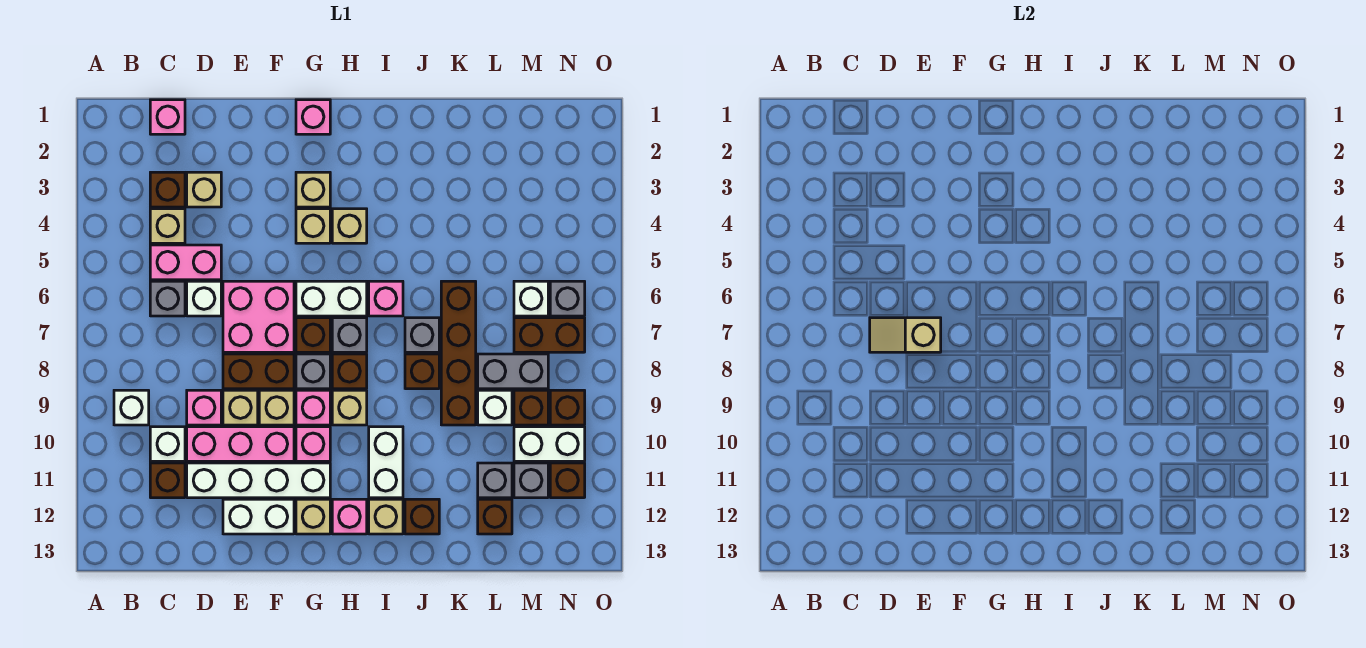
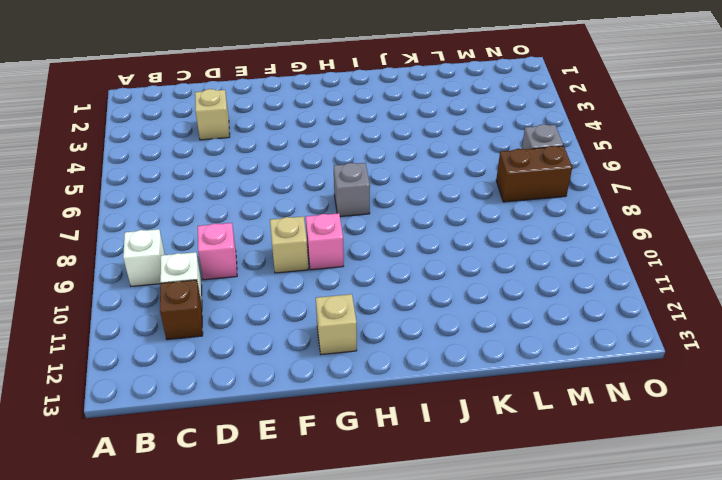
none -> pink 1x1 brick [150,100,185,134]
none -> brown 1x1 brick [150,172,185,207]
none -> tan 1x1 brick [150,209,185,243]
none -> pink 1x2 brick [150,245,221,280]

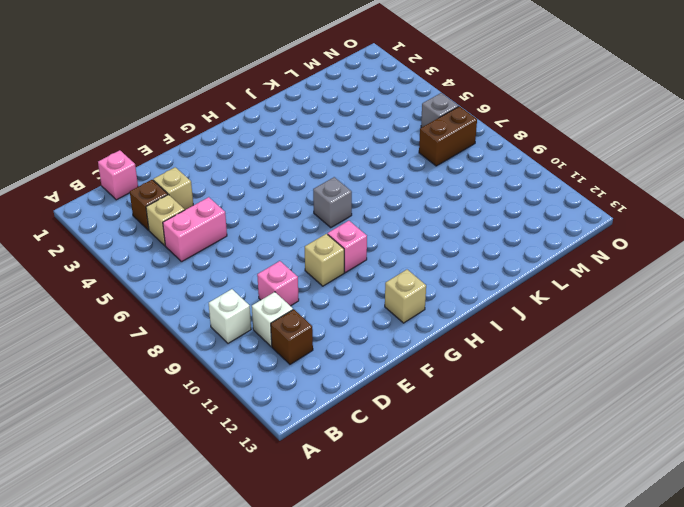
none -> grey 1x1 brick [150,281,185,316]
none -> white 1x1 brick [187,281,221,316]
none -> pink 1x3 brick [187,427,294,461]
none -> white 1x4 brick [187,463,330,498]

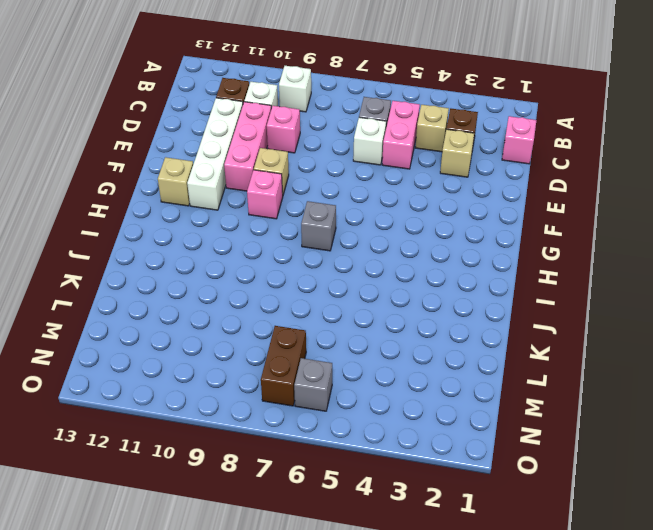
none -> pink 2x2 brick [223,281,294,352]
none -> brown 1x2 brick [223,354,294,389]
none -> tan 1x1 brick [223,390,258,425]
none -> white 1x2 brick [223,499,294,534]

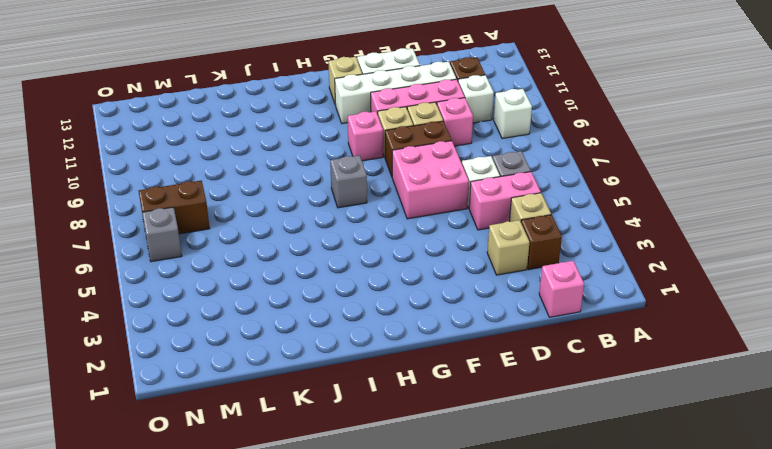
none -> pink 1x1 brick [296,100,330,134]
none -> tan 1x1 brick [296,172,330,207]
none -> tan 1x1 brick [296,209,330,243]
none -> white 1x2 brick [296,281,367,316]

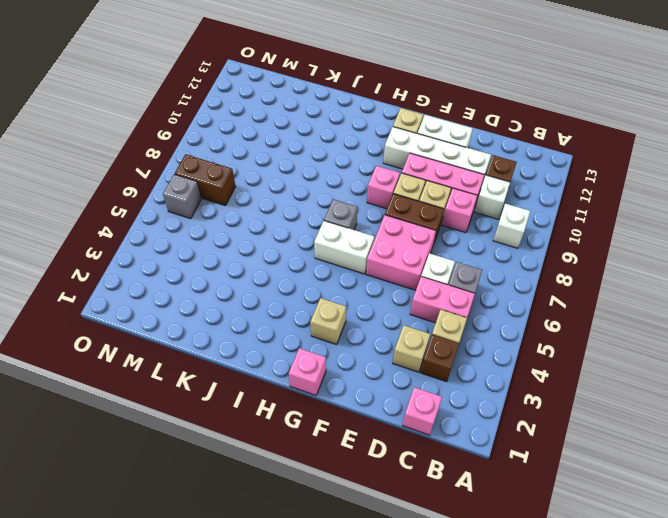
none -> tan 1x1 brick [296,209,330,243]
none -> brown 1x1 brick [296,318,330,352]
none -> grey 1x1 brick [296,354,330,389]
none -> pink 1x1 brick [296,427,330,461]

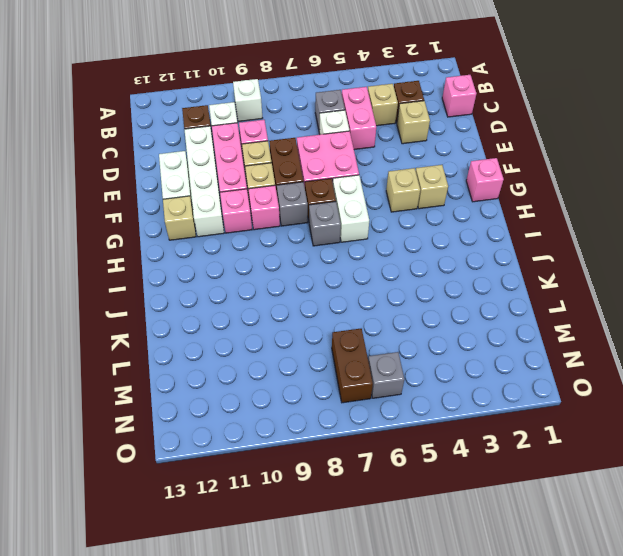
none -> tan 1x1 brick [332,209,367,243]
none -> brown 1x1 brick [332,354,367,389]
none -> tan 1x1 brick [332,390,367,425]
none -> pink 1x1 brick [332,499,367,534]

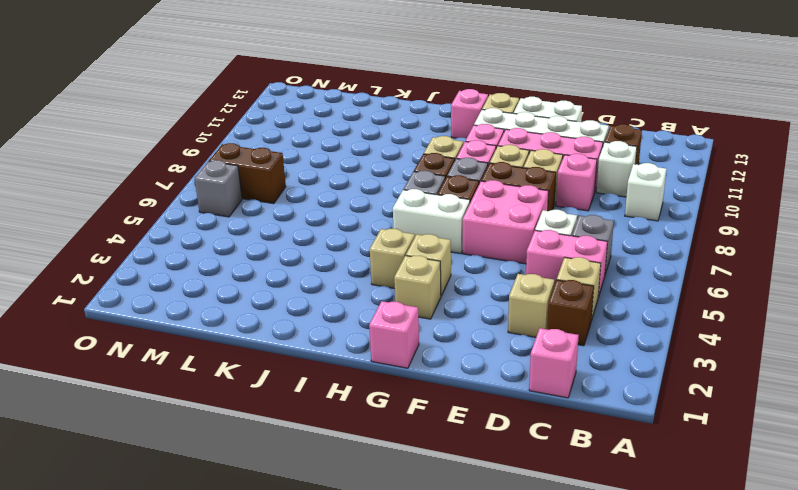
none -> pink 1x1 brick [369,281,403,316]
none -> white 1x2 brick [369,427,403,498]
none -> tan 1x1 brick [369,499,403,534]
none -> grey 1x1 brick [405,318,439,352]

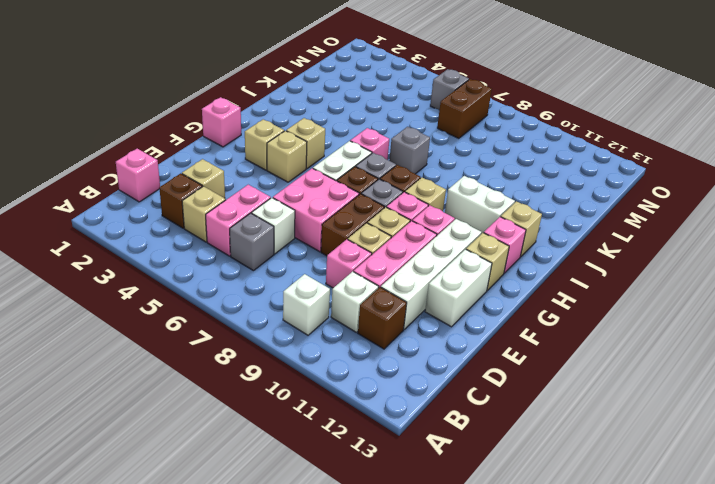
none -> brown 1x1 brick [405,354,439,389]
none -> brown 1x1 brick [405,499,439,534]
none -> brown 1x4 brick [441,281,476,425]
none -> grey 1x2 brick [478,354,548,389]

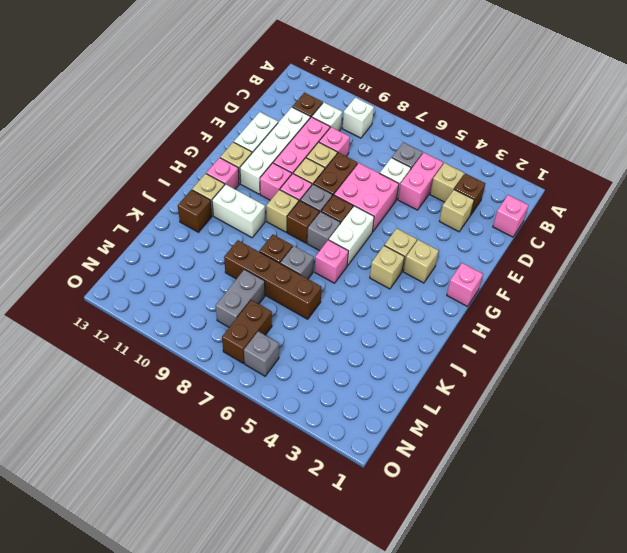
none -> white 1x1 brick [478,390,512,425]
none -> grey 1x1 brick [478,463,512,498]
none -> brown 1x1 brick [478,499,512,534]
none -> white 1x1 brick [514,281,548,316]

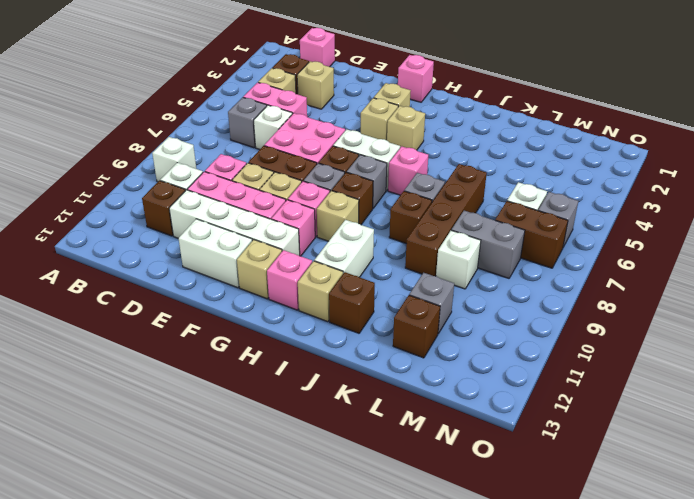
none -> brown 1x1 brick [514,390,548,425]
none -> white 1x2 brick [514,427,585,461]
none -> grey 1x1 brick [514,463,548,498]
none -> brown 1x1 brick [550,390,585,425]

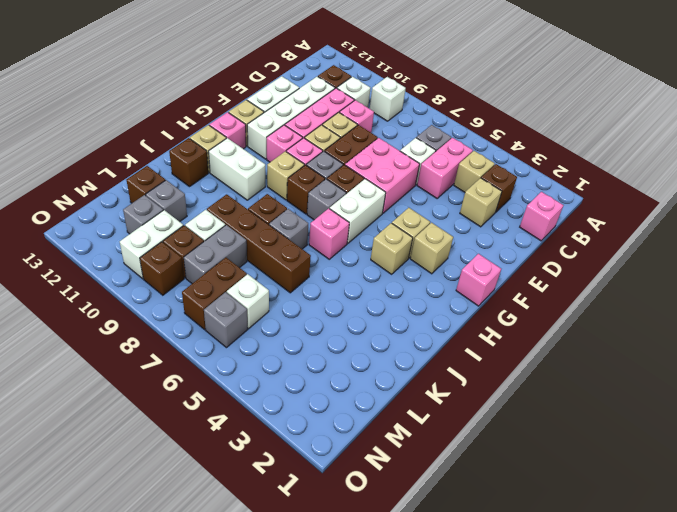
none -> brown 1x1 brick [550,463,585,498]
none -> tan 1x2 slope [870,318,941,352]

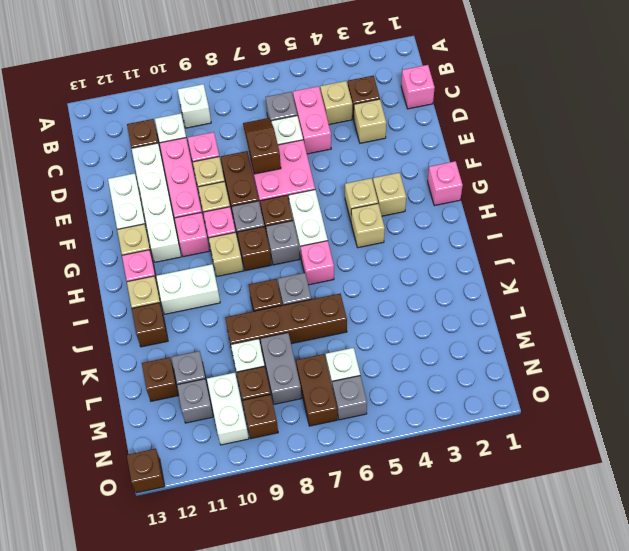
brown 1x2 slope [243,118,281,174] -> tan 1x2 slope [870,318,941,352]
brown 1x1 brick [127,449,165,493] -> brown 1x1 brick moved to [550,463,585,498]

